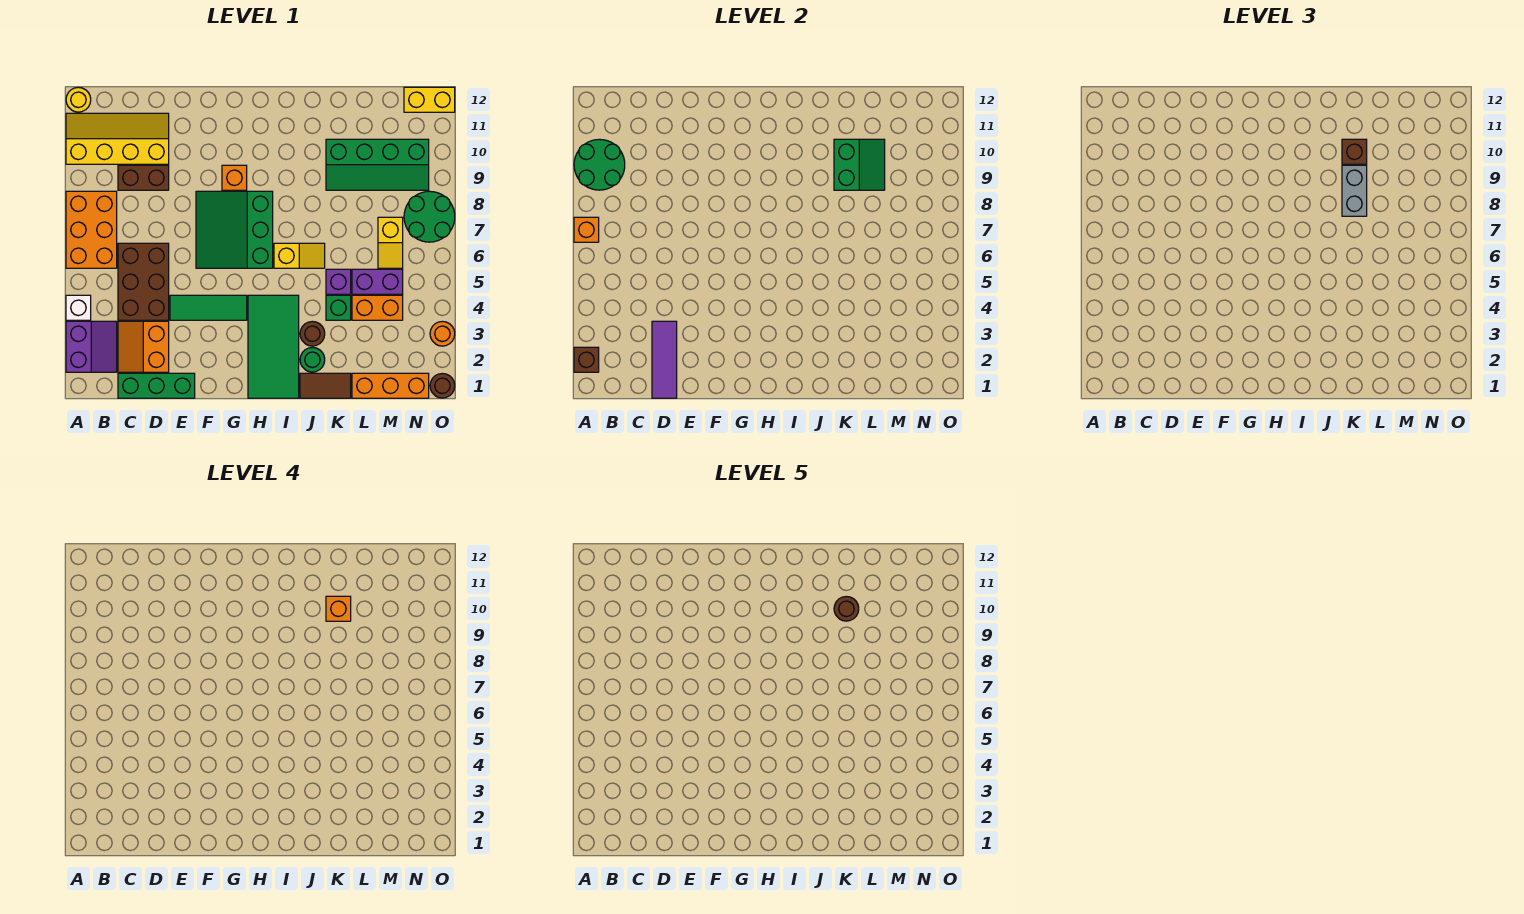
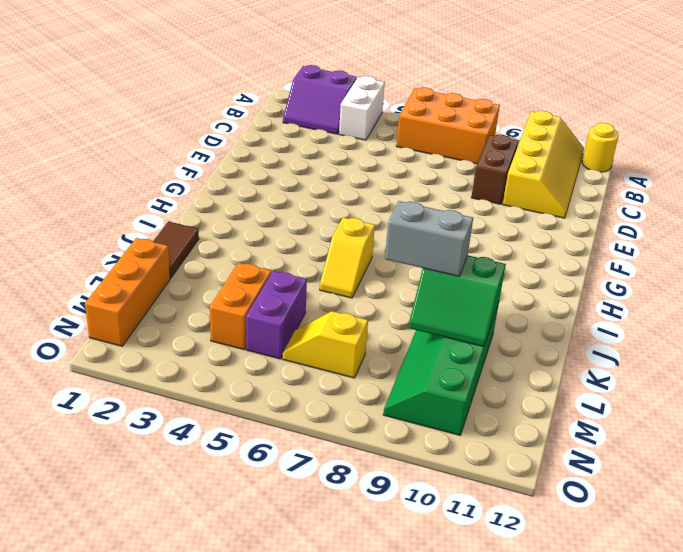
white 1x2 brick [339,76,385,140] -> white 1x1 brick [66,295,91,320]
none -> green 1x3 brick [118,373,195,398]
none -> orange 2x2 slope [118,321,169,372]
none -> brown 2x3 brick [118,243,169,320]
none -> green 1x3 tile [170,295,247,320]

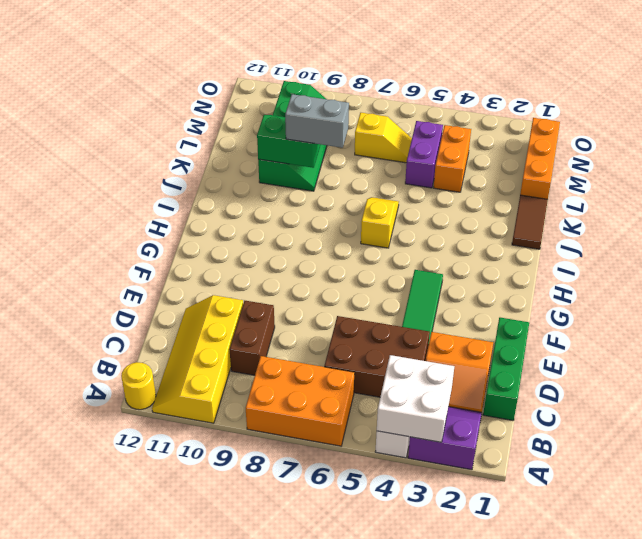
white 2x2 brick [377,355,454,442] -> none
none -> green 3x3 slope [196,191,273,268]
none -> orange 1x1 brick [222,165,247,190]
none -> green 2x4 tile [248,295,299,398]
none -> green 1x1 round brick [300,347,325,372]

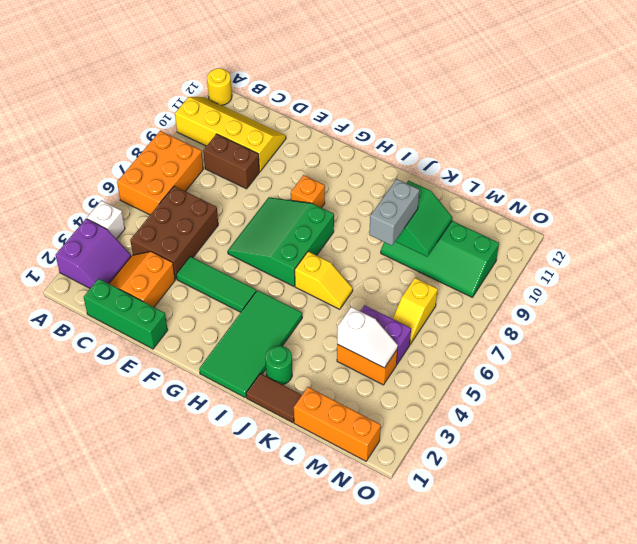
white 1x2 slope [337,307,398,368] -> none
none -> brown 1x1 round brick [300,321,325,346]
none -> green 1x1 brick [326,295,351,320]
none -> purple 1x1 brick [326,269,351,294]
none -> green 2x2 round brick [404,191,455,242]

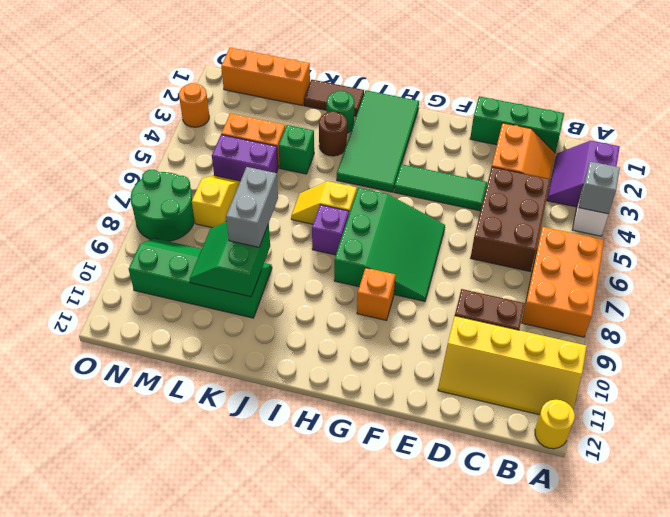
grey 1x1 brick [579,162,620,214] -> none
purple 1x1 brick [312,205,349,255] -> purple 1x1 brick moved to [326,269,351,294]
none -> yellow 1x2 brick [404,87,455,112]
none -> brown 1x1 round brick [430,373,455,398]
none -> brown 1x1 brick [574,347,599,372]
none -> orange 1x1 brick [574,217,599,242]

